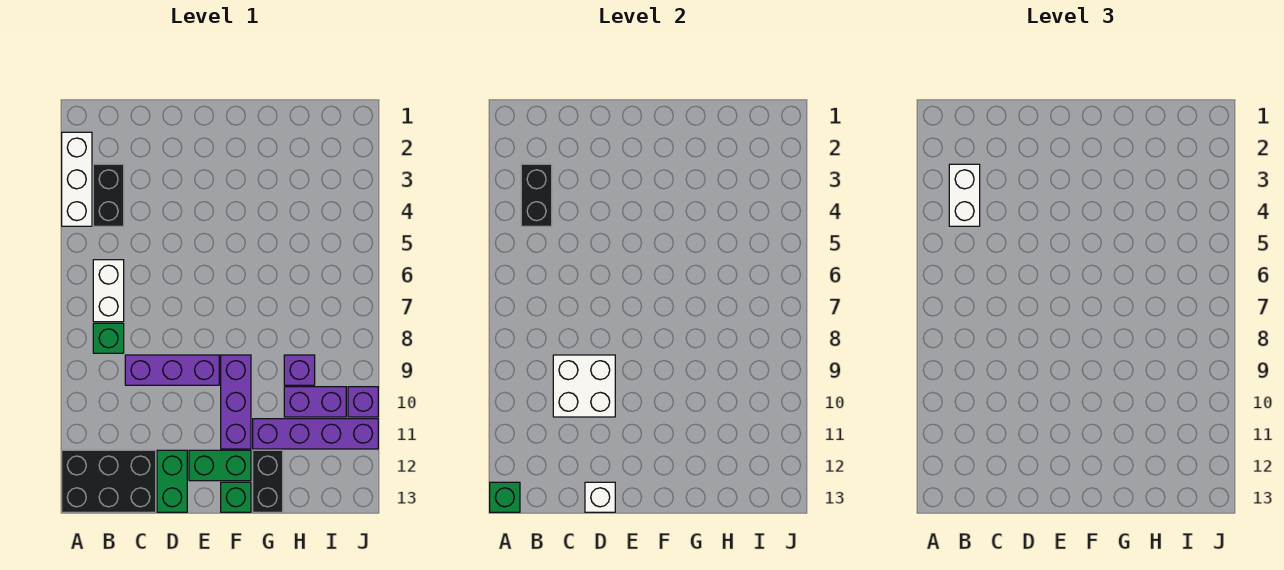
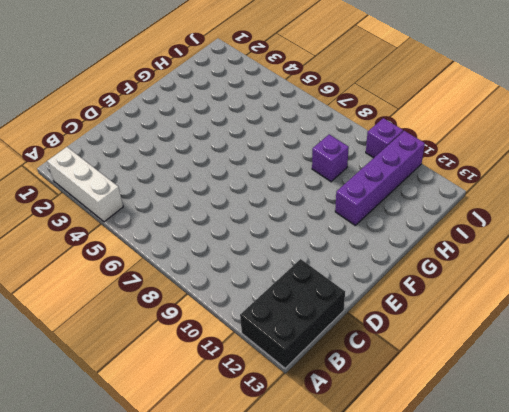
none -> black 1x2 brick [93,164,124,226]
none -> white 1x2 brick [93,260,124,322]
none -> green 1x1 brick [93,323,124,353]

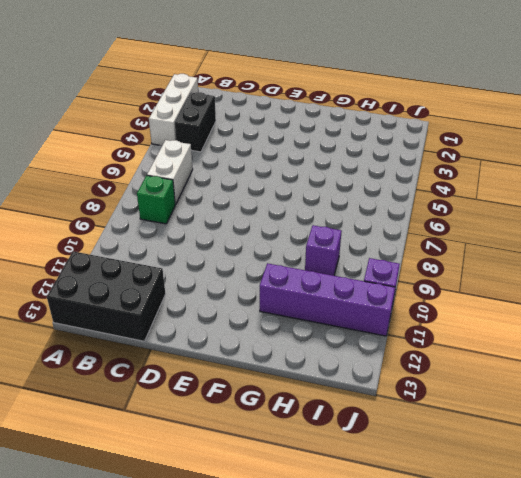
none -> purple 1x3 brick [125,355,219,385]
none -> green 1x2 brick [157,450,187,512]
none -> green 1x2 brick [189,450,251,481]

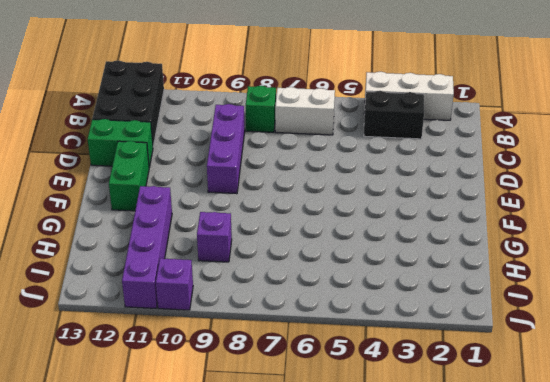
none -> purple 1x3 brick [221,355,251,449]
none -> green 1x1 brick [221,482,251,512]
none -> black 1x2 brick [253,450,283,512]

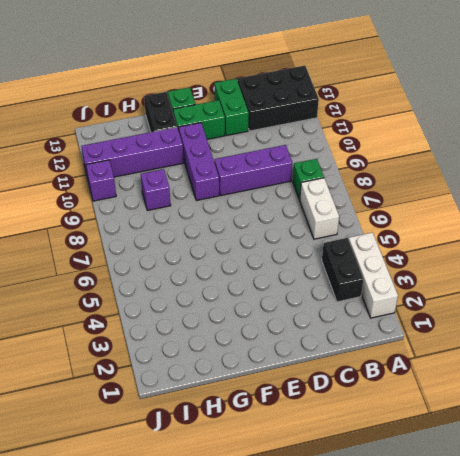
none -> purple 1x2 brick [284,387,346,417]
none -> green 1x1 brick [490,482,520,512]
none -> black 1x2 brick [521,164,552,226]

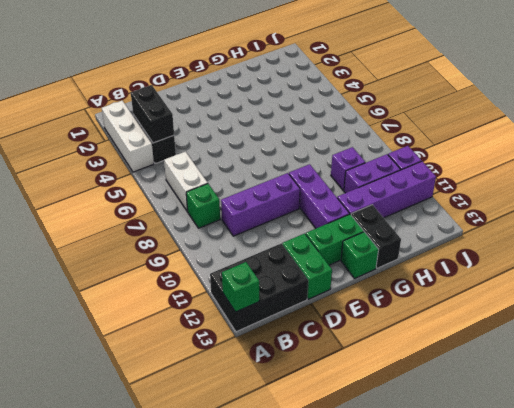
none -> white 2x2 brick [553,355,615,417]
none -> white 1x1 brick [585,482,615,512]
none -> white 1x2 brick [949,164,980,226]

